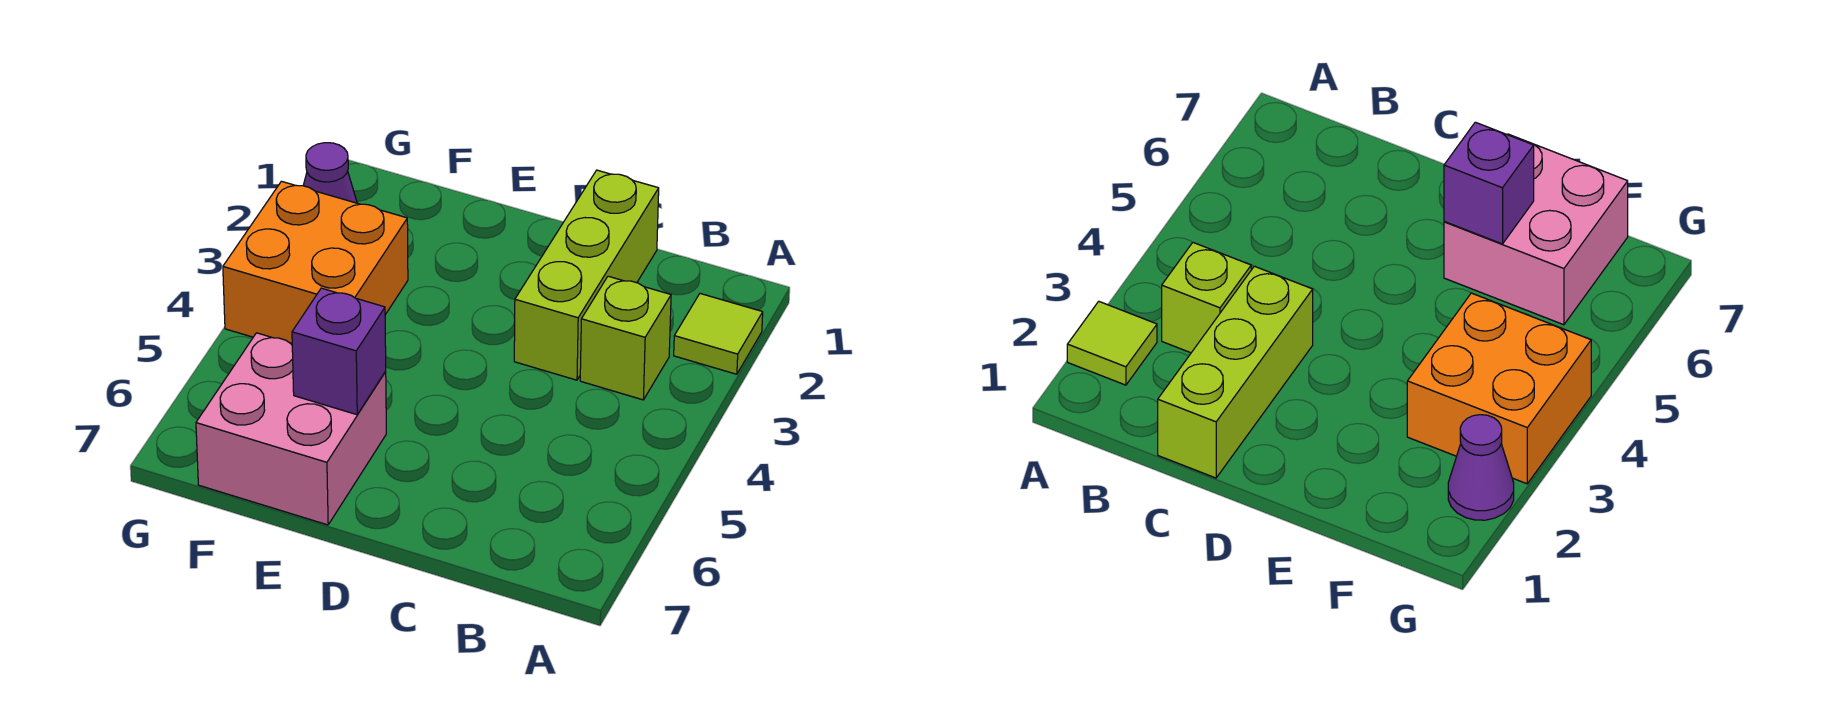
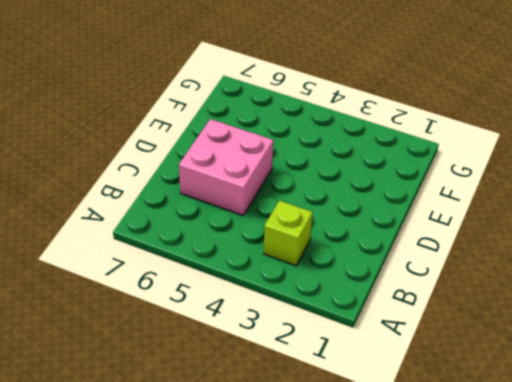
pink 2x2 brick [179,119,273,216] -> pink 2x2 brick moved to [196,333,386,525]
none -> lime 1x1 tile [674,294,763,374]
none -> lime 1x3 brick [514,170,659,380]

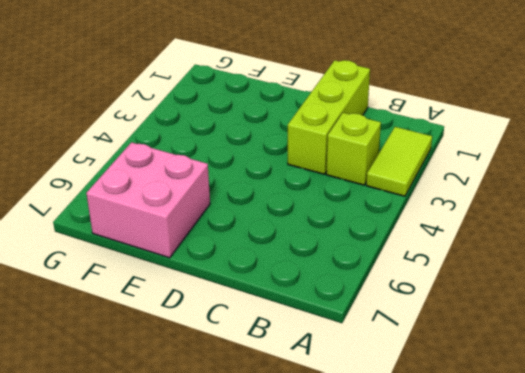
lime 1x2 tile [366,127,432,196] -> lime 1x1 tile [674,294,763,374]
none -> orange 2x2 brick [223,181,408,343]
none -> purple 1x1 cone [303,143,357,203]

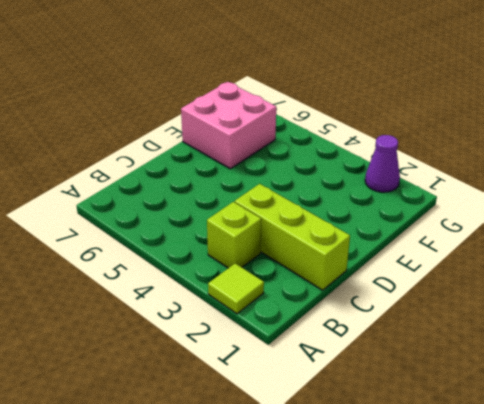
none -> orange 2x2 brick [223,181,408,343]
none -> purple 1x1 brick [292,288,386,415]

